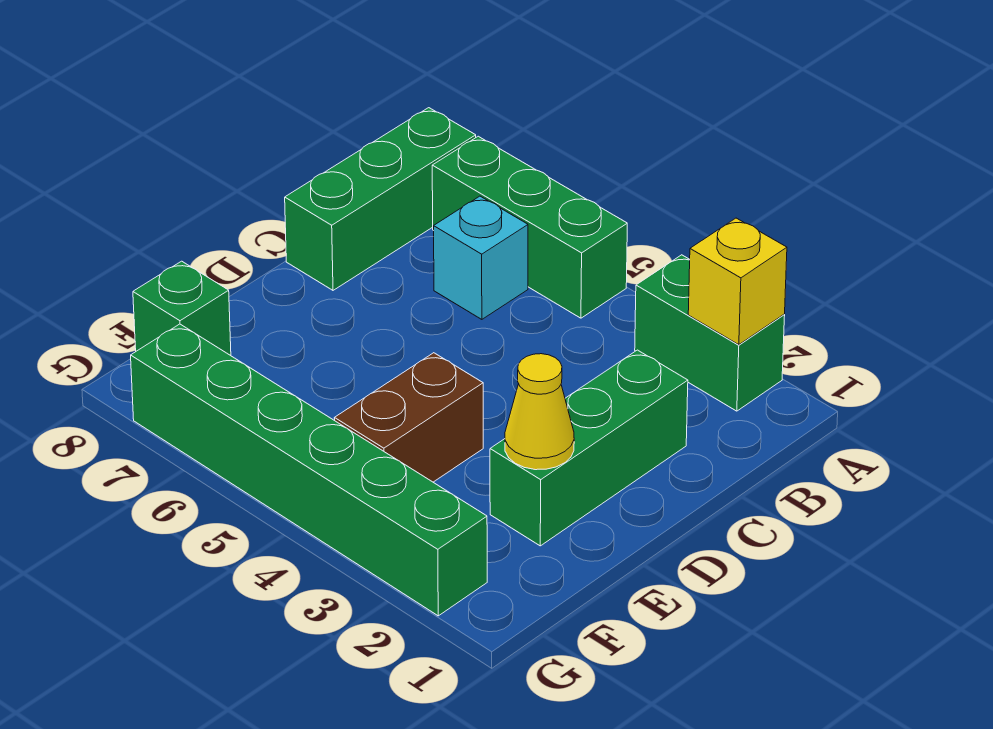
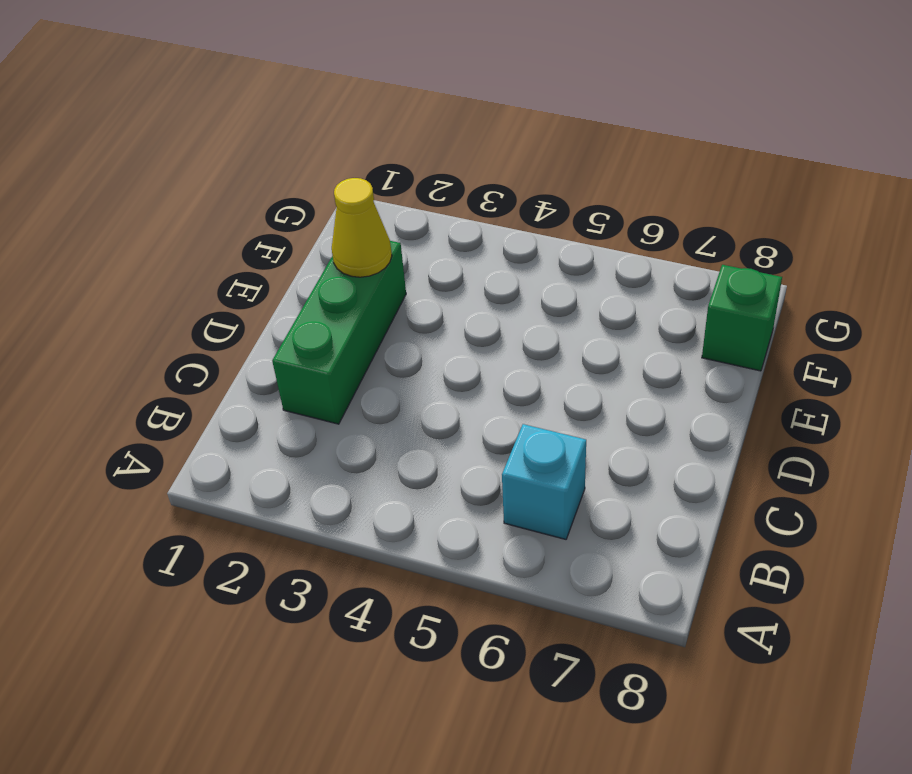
none -> green 1x2 brick [635,255,785,411]
none -> green 1x3 brick [432,136,627,318]

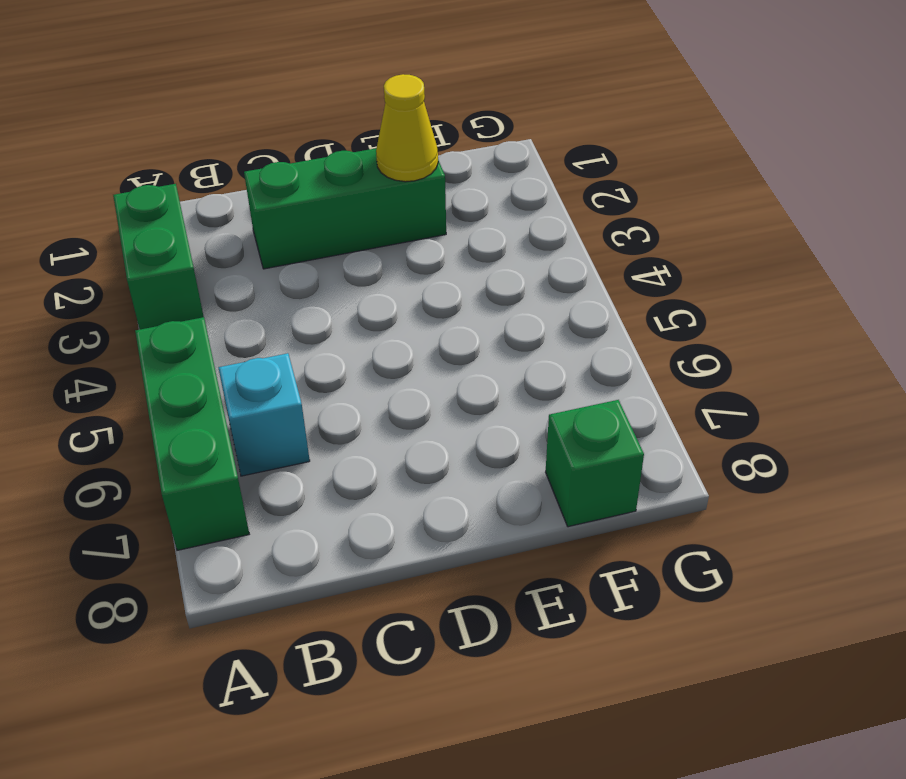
none -> green 1x3 brick [285,108,476,290]
none -> brown 1x2 brick [334,353,483,482]

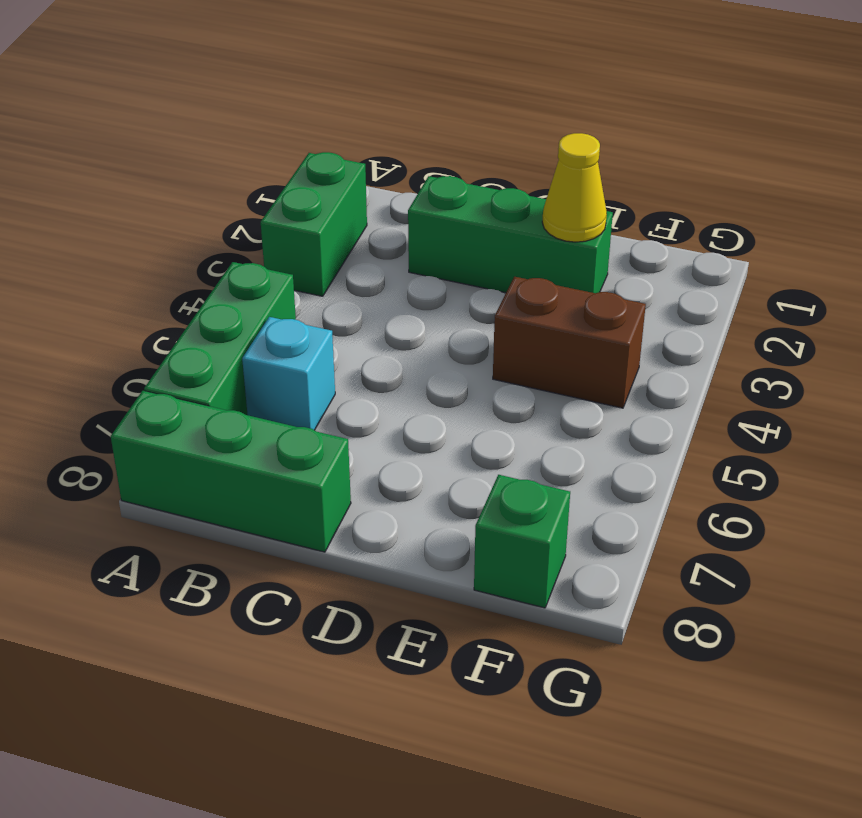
none -> green 1x6 brick [131,324,487,616]
none -> yellow 1x1 brick [688,218,787,345]

